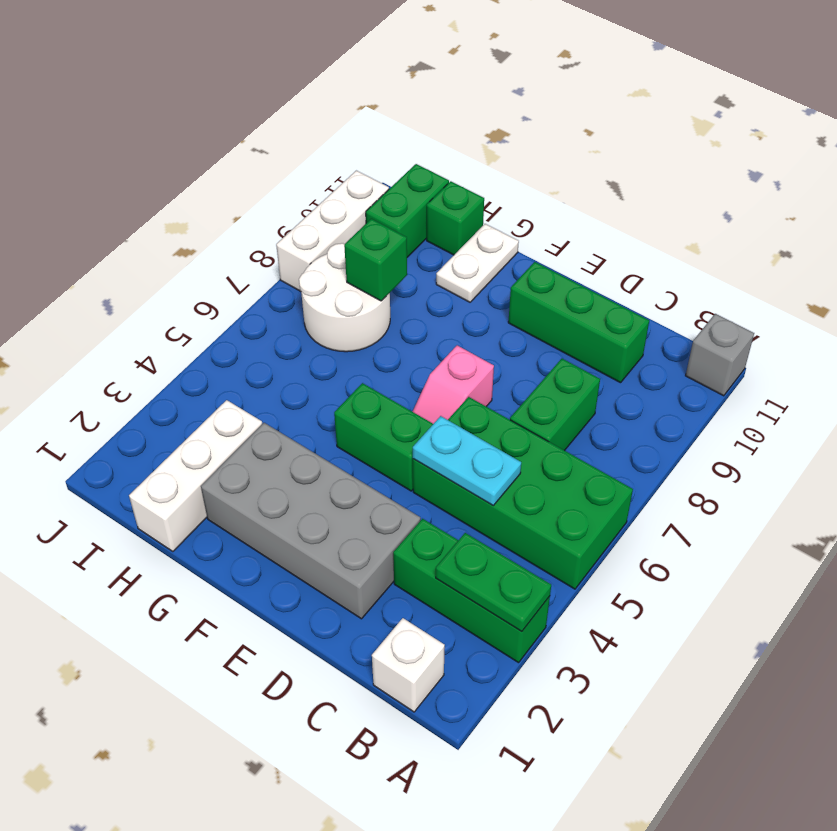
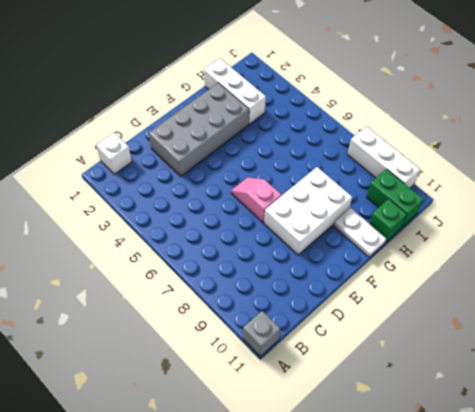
white 2x3 brick [264,167,352,255] -> none
none -> green 1x3 brick [393,519,550,663]
none -> green 2x4 brick [413,397,633,589]
none -> green 1x2 brick [510,359,600,451]

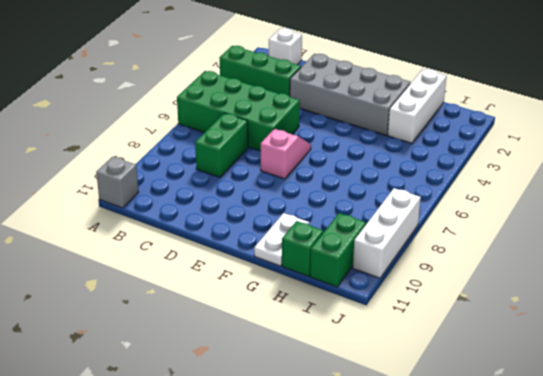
none -> green 1x3 brick [508,262,649,383]
none -> green 1x2 brick [334,383,433,491]
none -> white 2x2 round brick [299,243,390,352]

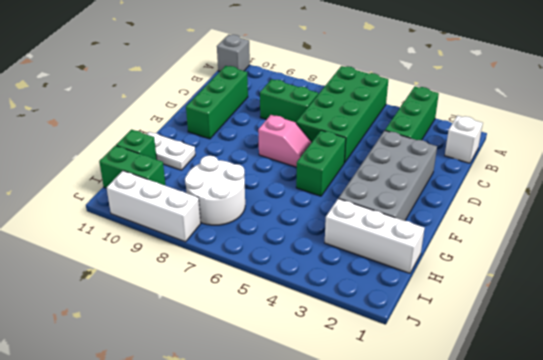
none -> green 1x2 plate [436,533,551,632]
none -> cyan 1x2 plate [413,416,521,505]
none -> green 1x1 brick [344,219,407,301]

